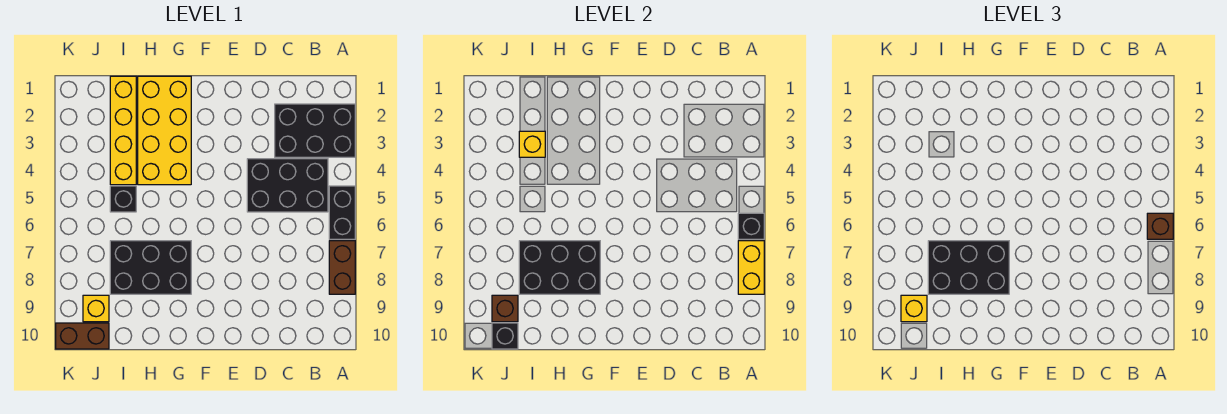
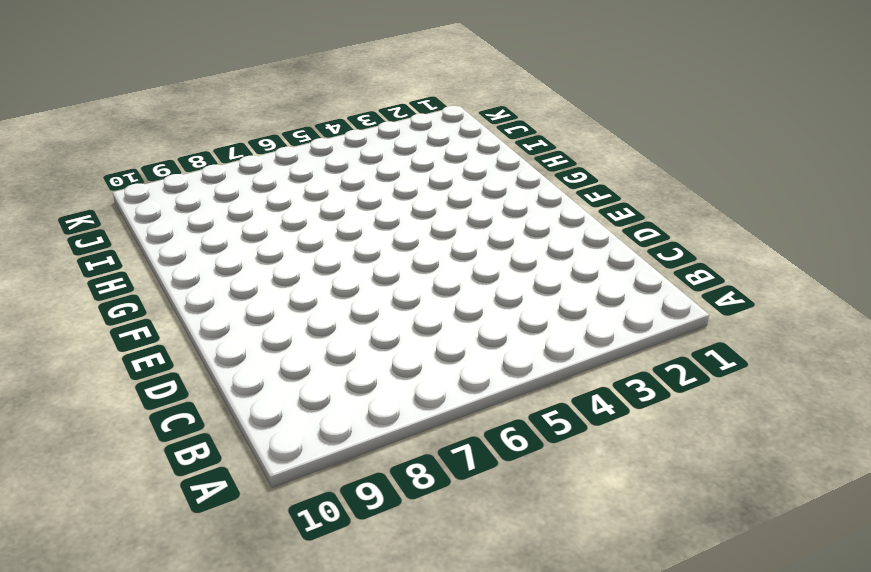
none -> black 2x3 brick [275,104,355,157]
none -> black 1x2 brick [329,186,355,239]
none -> brown 1x2 brick [329,241,355,294]

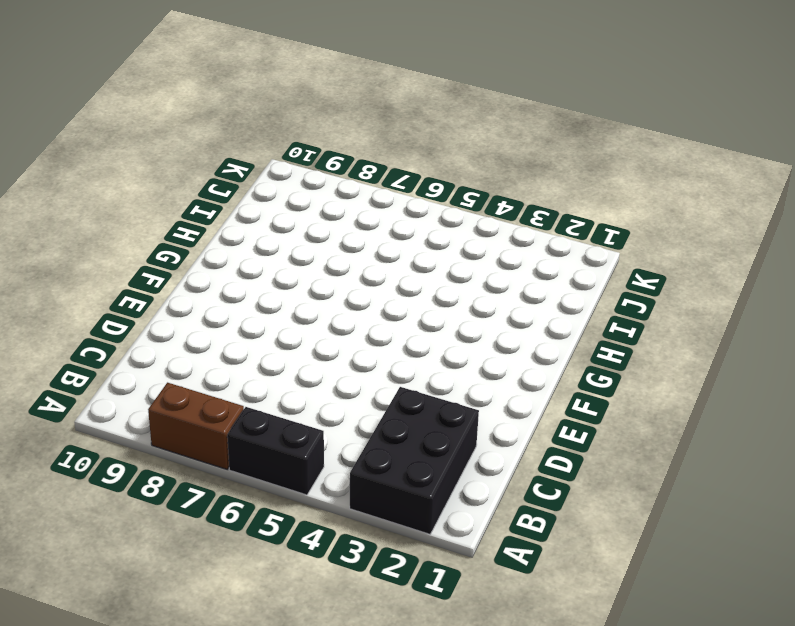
none -> black 2x3 brick [247,159,328,212]
none -> yellow 2x4 brick [138,76,191,185]
none -> black 2x3 brick [110,241,191,294]

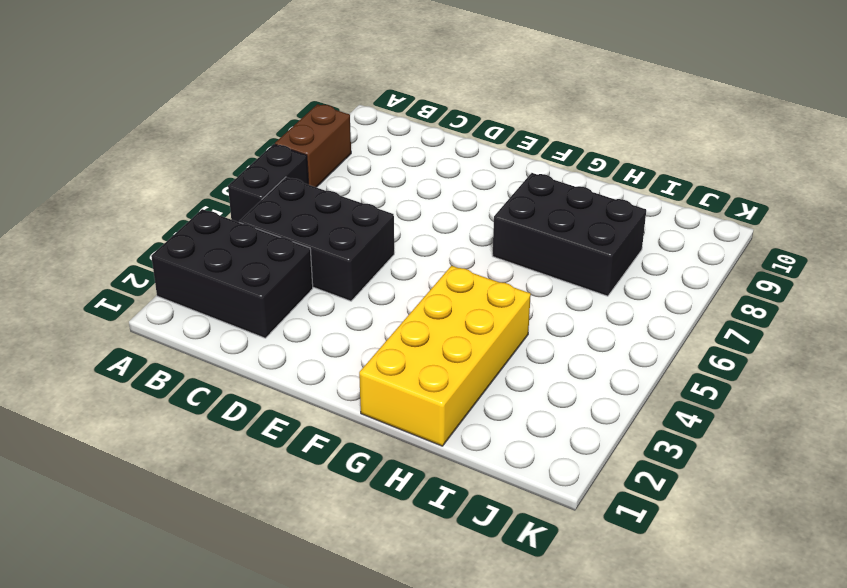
none -> yellow 1x4 brick [110,76,136,185]
none -> black 1x1 brick [110,186,136,212]
none -> yellow 1x1 brick [83,295,109,322]

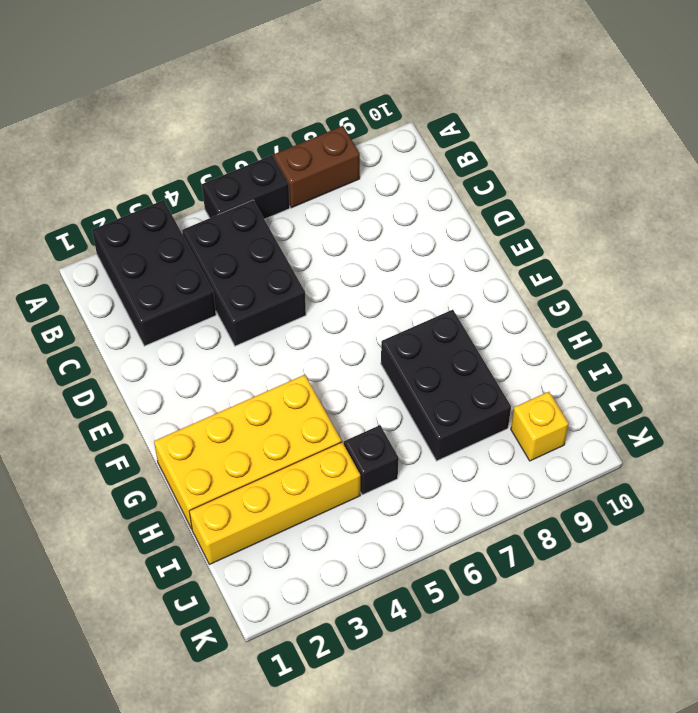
none -> brown 1x2 brick [56,323,109,349]
none -> black 1x1 brick [738,213,764,239]
none -> yellow 1x2 brick [738,241,764,294]

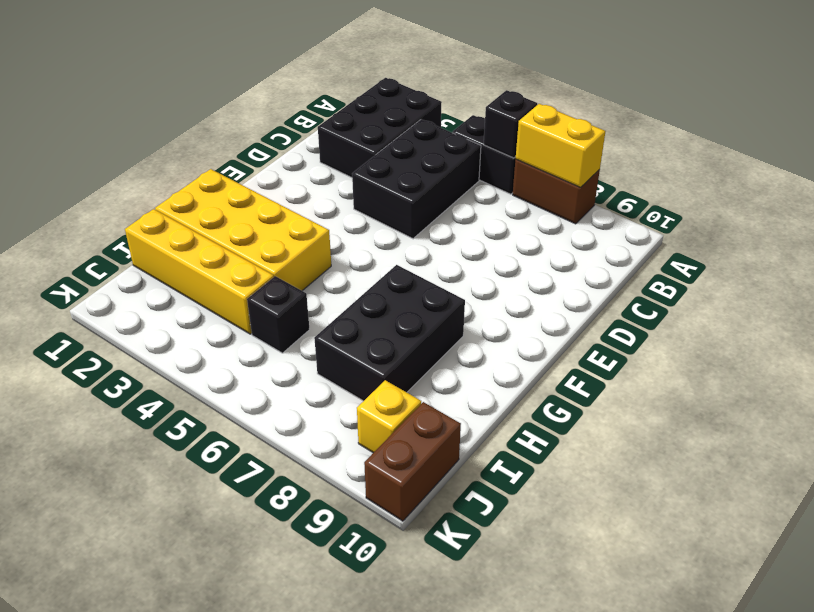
none -> black 2x3 brick [519,241,600,294]
none -> yellow 1x1 brick [519,131,545,157]
none -> brown 1x1 brick [492,295,518,322]

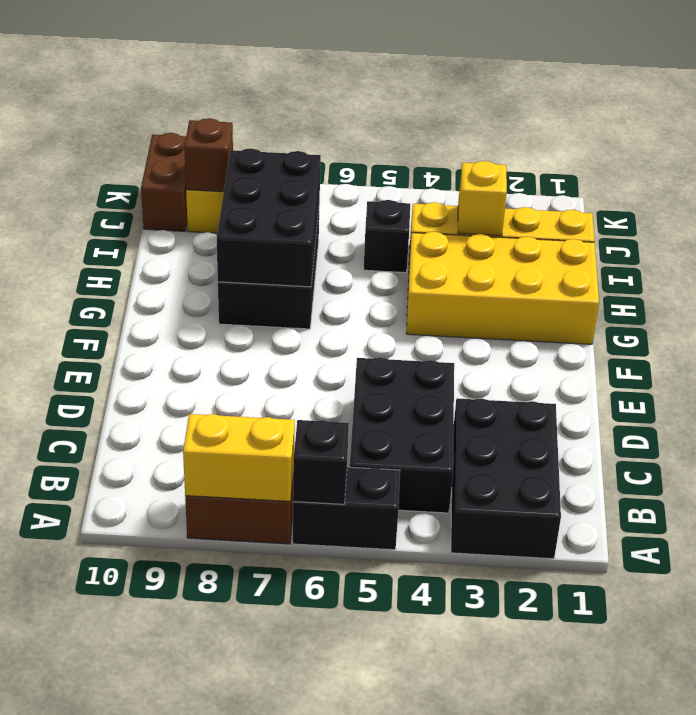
none -> black 1x1 brick [492,323,518,349]
none -> brown 1x1 brick [1147,213,1173,239]
none -> black 2x3 brick [928,241,1009,294]

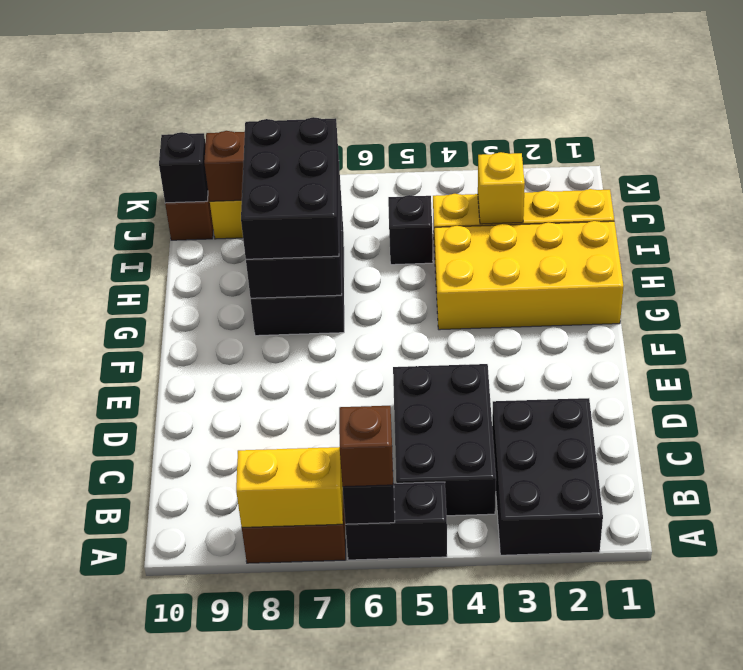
none -> yellow 1x1 brick [901,295,927,322]

